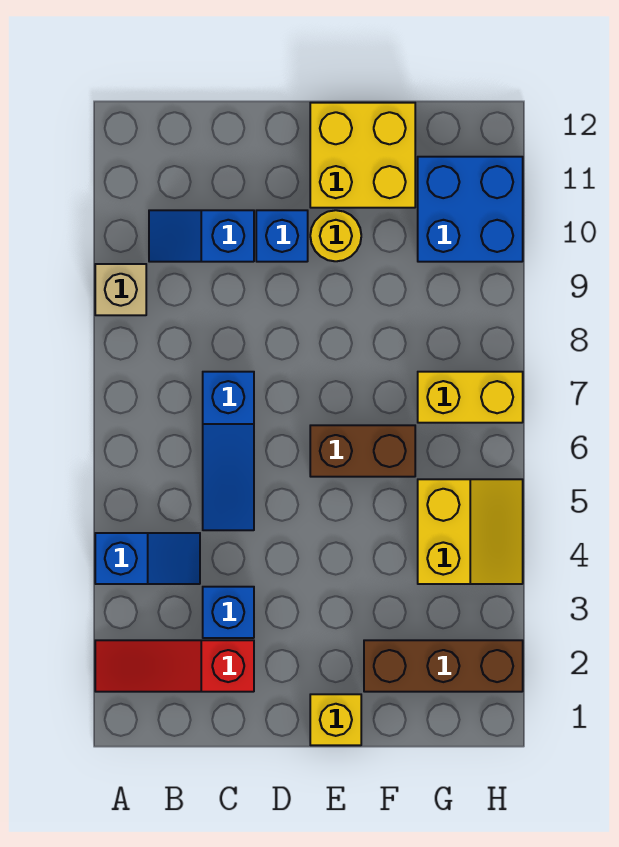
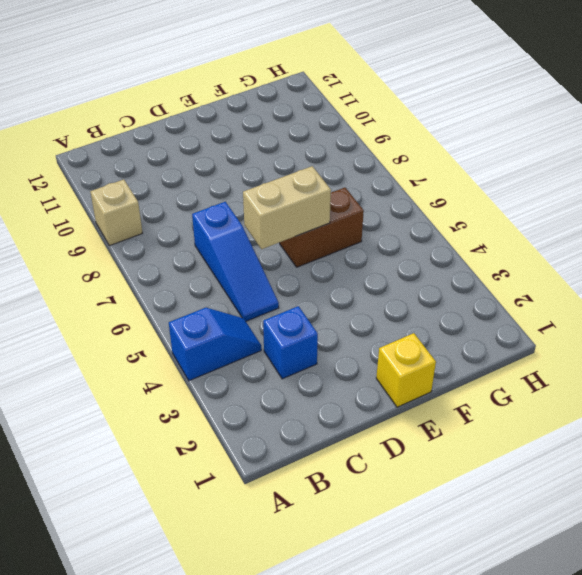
tan 1x2 brick [243,166,331,249] -> none
none -> red 1x3 slope [95,640,254,692]
none -> blue 1x2 slope [149,210,254,262]
none -> blue 1x1 brick [256,210,308,262]

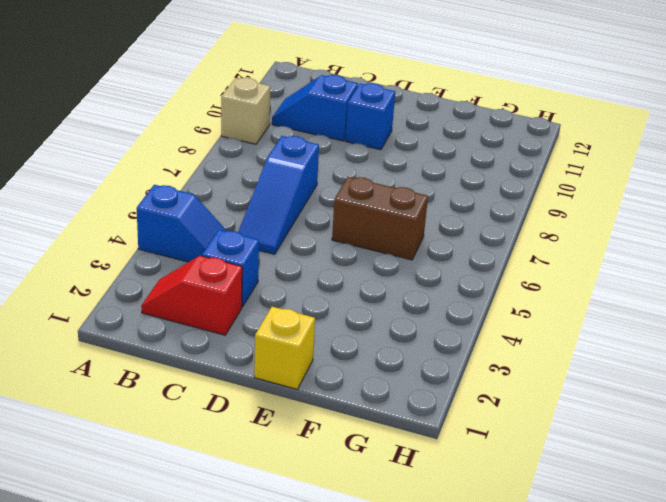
red 1x2 slope [141,256,242,335] -> red 1x3 slope [95,640,254,692]
none -> yellow 1x1 round brick [310,210,361,261]
none -> yellow 2x2 brick [310,103,415,208]
none -> brown 1x3 brick [364,640,523,692]

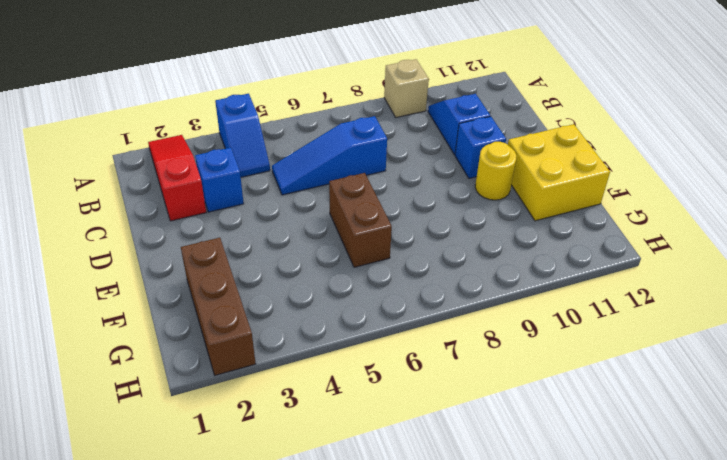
none -> yellow 1x1 brick [310,694,361,745]
none -> yellow 2x2 slope [418,479,523,584]
none -> yellow 1x2 brick [418,372,523,423]

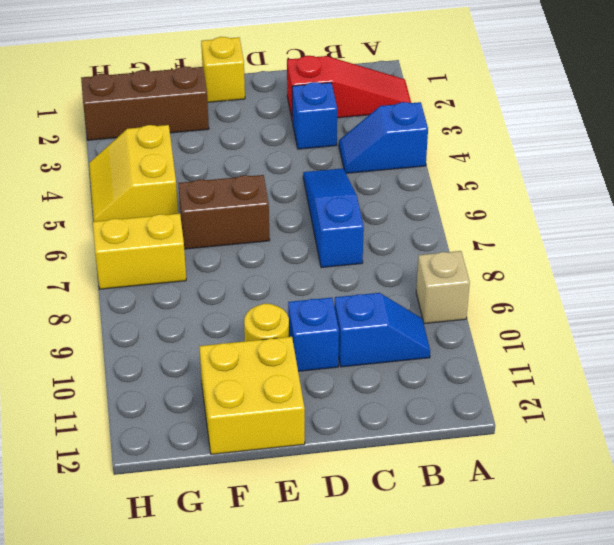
none -> blue 2x2 brick [418,157,523,262]

